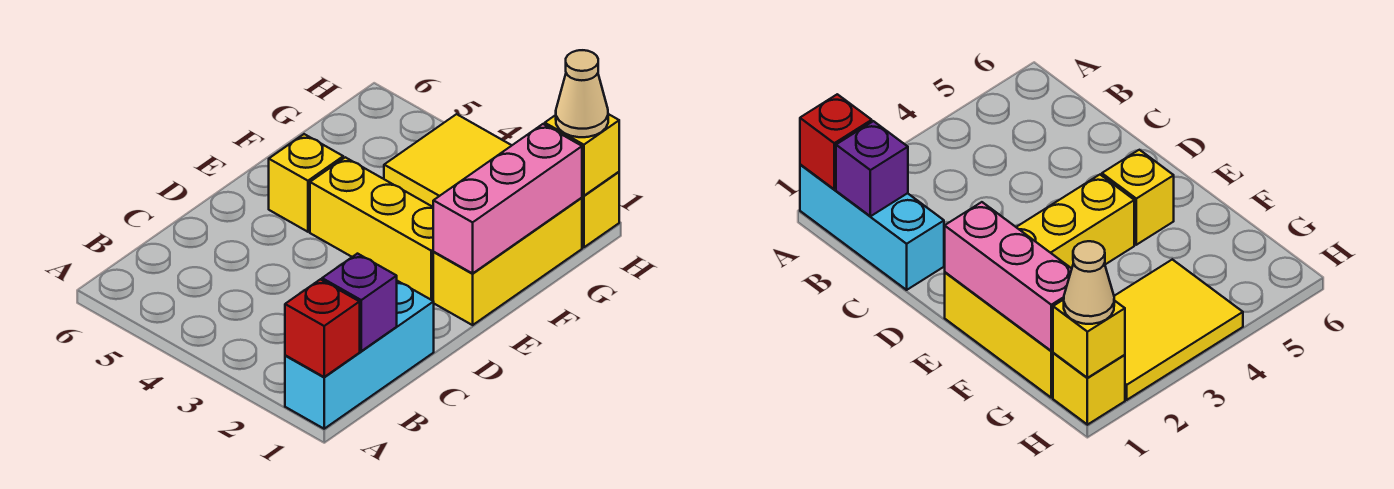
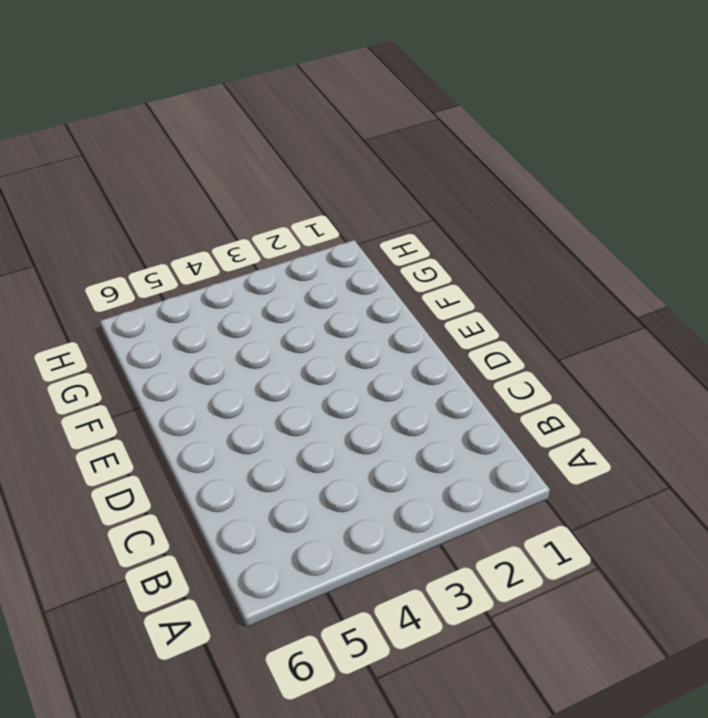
none -> cyan 1x3 brick [285,281,434,429]
none -> yellow 1x3 brick [433,198,582,325]

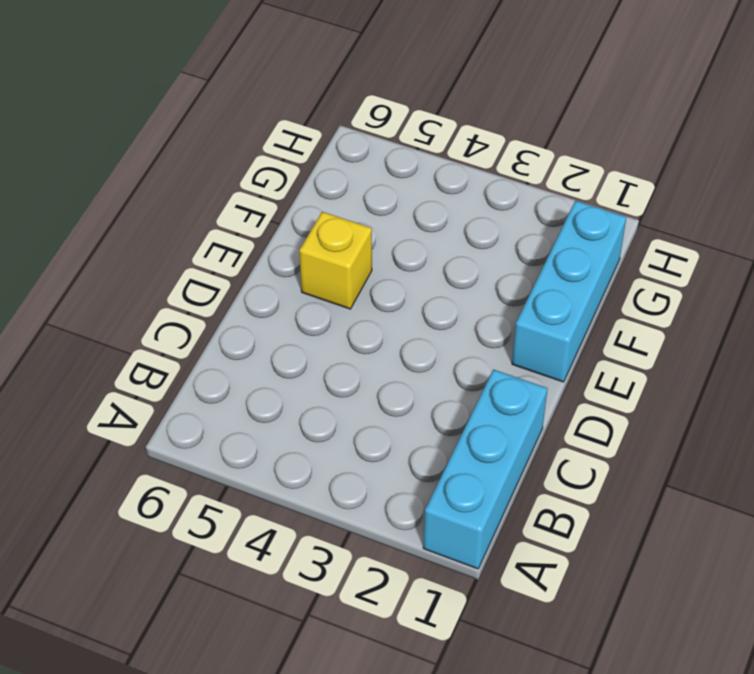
cyan 1x3 brick [512,201,626,382] -> yellow 1x3 brick [433,198,582,325]
none -> yellow 1x3 brick [310,157,433,301]
none -> yellow 2x3 tile [384,114,512,207]

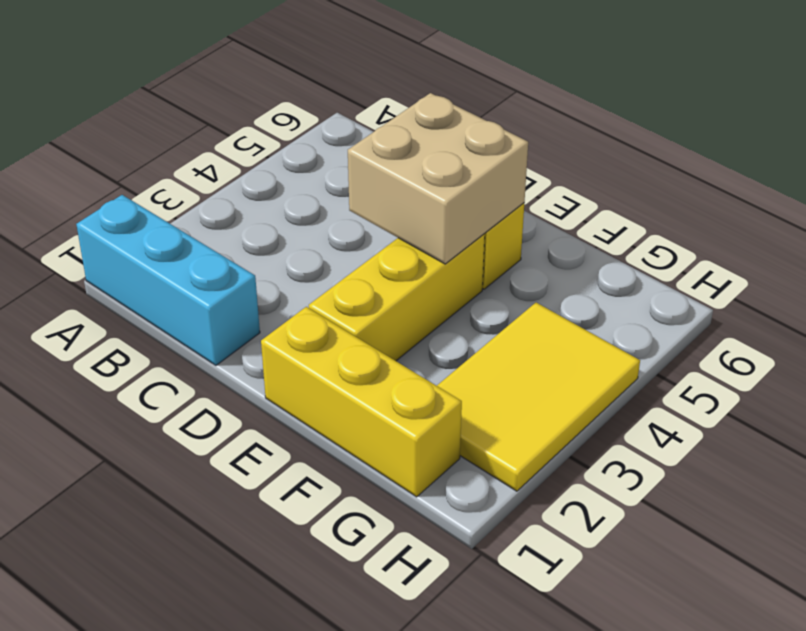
tan 2x2 brick [348,93,528,264] -> none
none -> yellow 1x1 brick [582,172,619,247]
none -> red 1x1 brick [285,279,360,377]

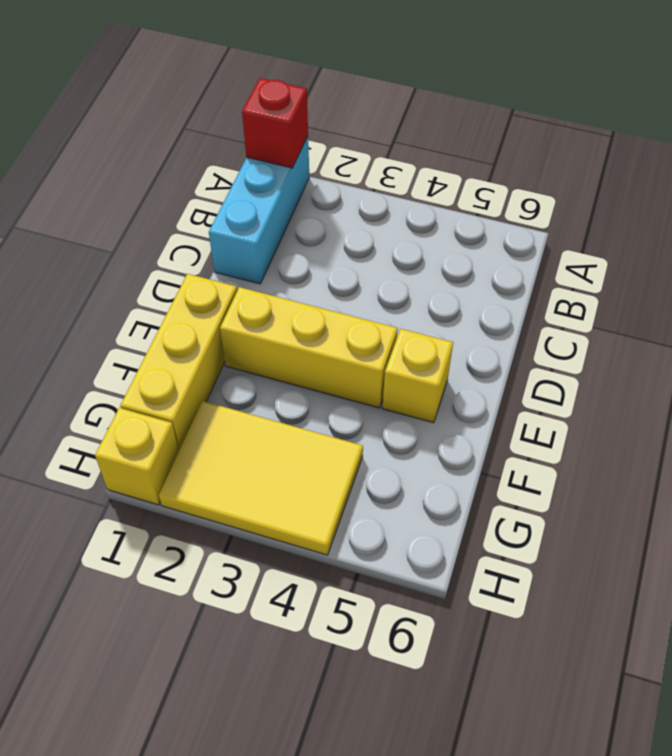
none -> purple 1x1 brick [322,254,397,351]
none -> pink 1x3 brick [433,124,582,273]

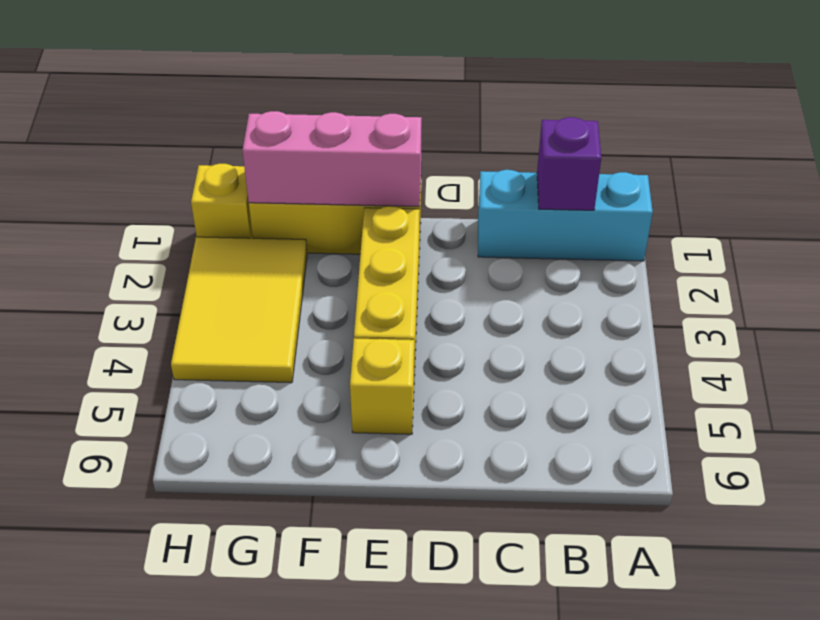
none -> red 1x1 brick [285,279,360,377]
none -> yellow 1x1 brick [545,114,619,196]

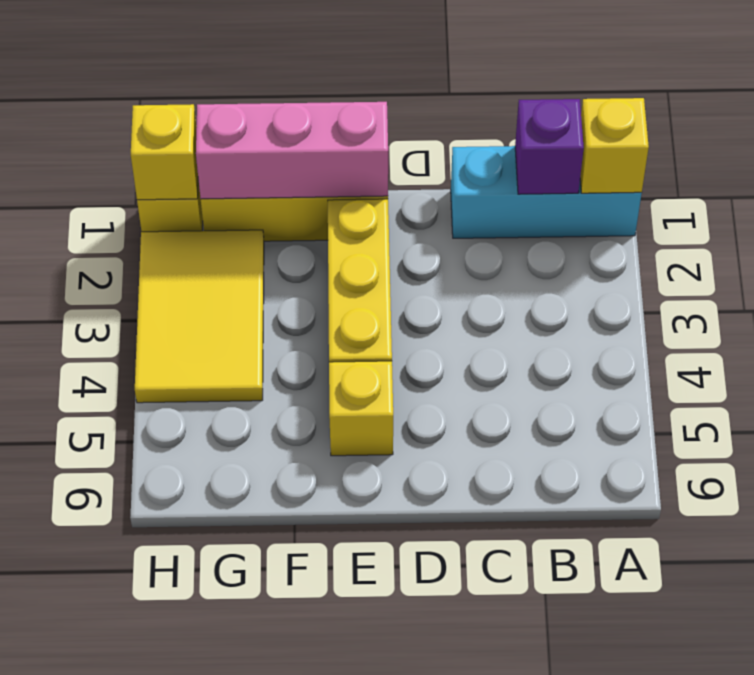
yellow 1x1 brick [580,98,649,193] -> red 1x1 brick [285,279,360,377]
none -> tan 1x1 cone [556,50,608,137]

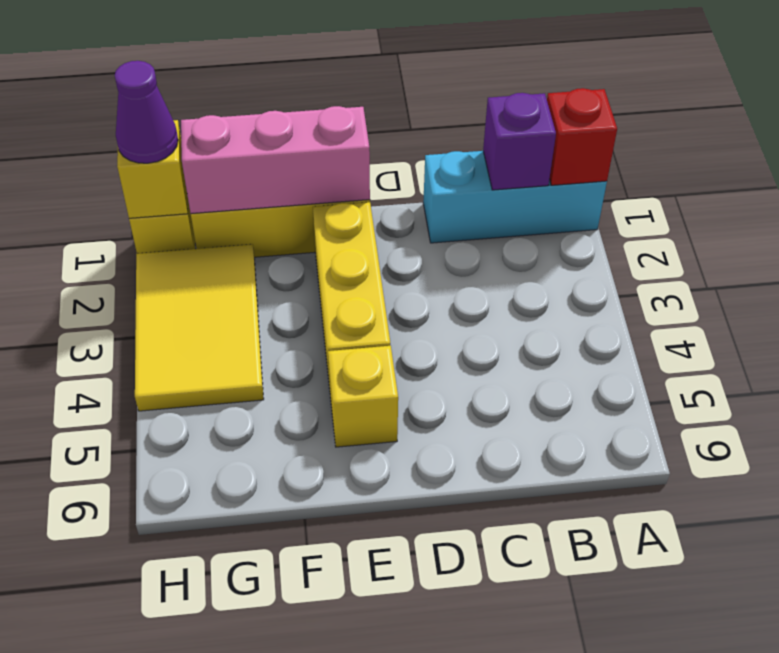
purple 1x1 cone [115,61,178,163] -> tan 1x1 cone [556,50,608,137]

